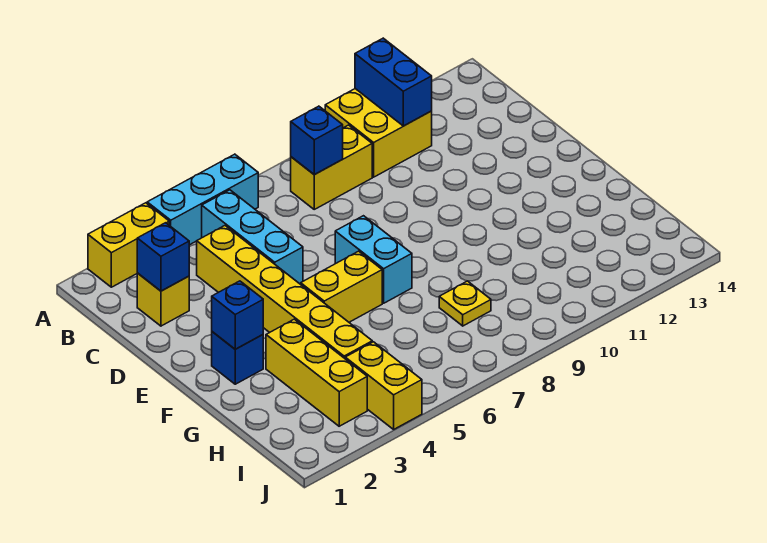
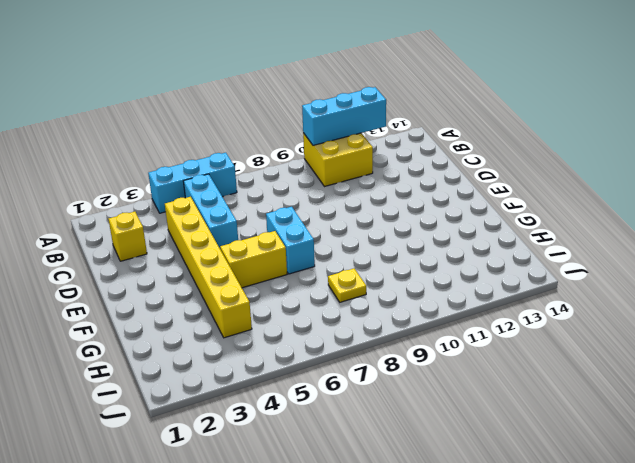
cyan 1x3 brick [302,87,386,145] -> blue 1x2 brick [355,38,432,126]
none -> yellow 1x2 brick [88,203,169,287]
none -> yellow 1x2 brick [291,125,372,209]
none -> blue 1x1 brick [212,332,263,384]

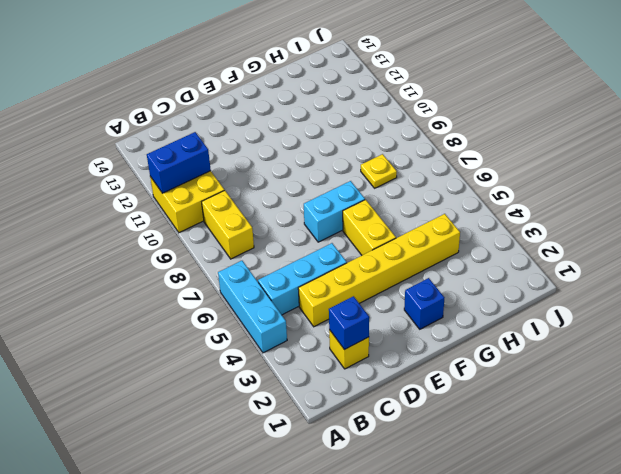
none -> yellow 1x2 brick [88,203,169,287]
none -> yellow 1x3 brick [266,319,367,426]
none -> yellow 1x2 brick [345,342,422,429]

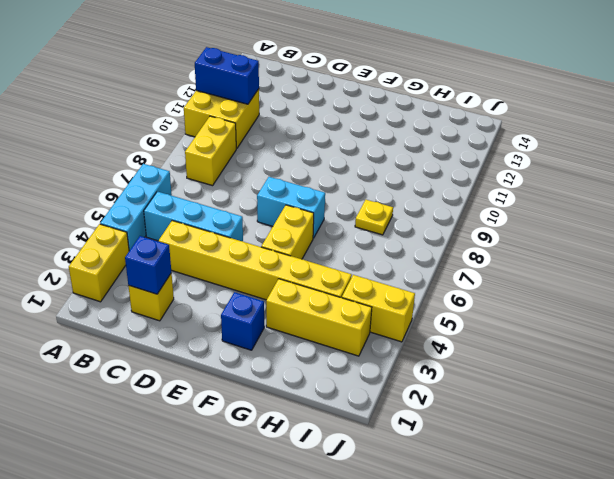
none -> blue 1x1 brick [291,106,343,175]
none -> blue 1x1 brick [212,281,263,349]

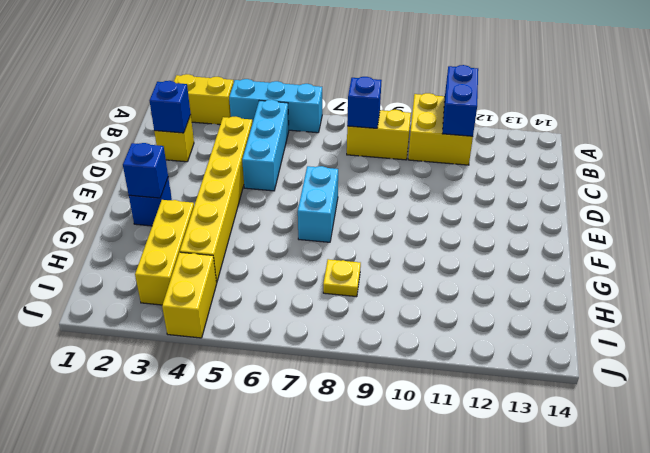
none -> yellow 1x2 brick [301,251,382,322]

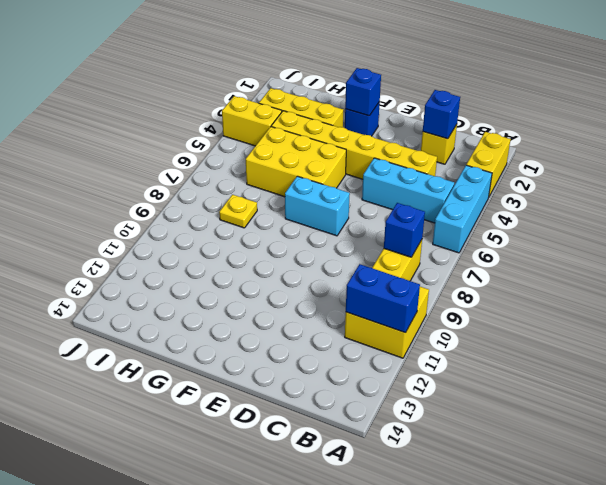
yellow 2x3 brick [246,127,346,197] -> yellow 1x2 brick [301,251,382,322]

